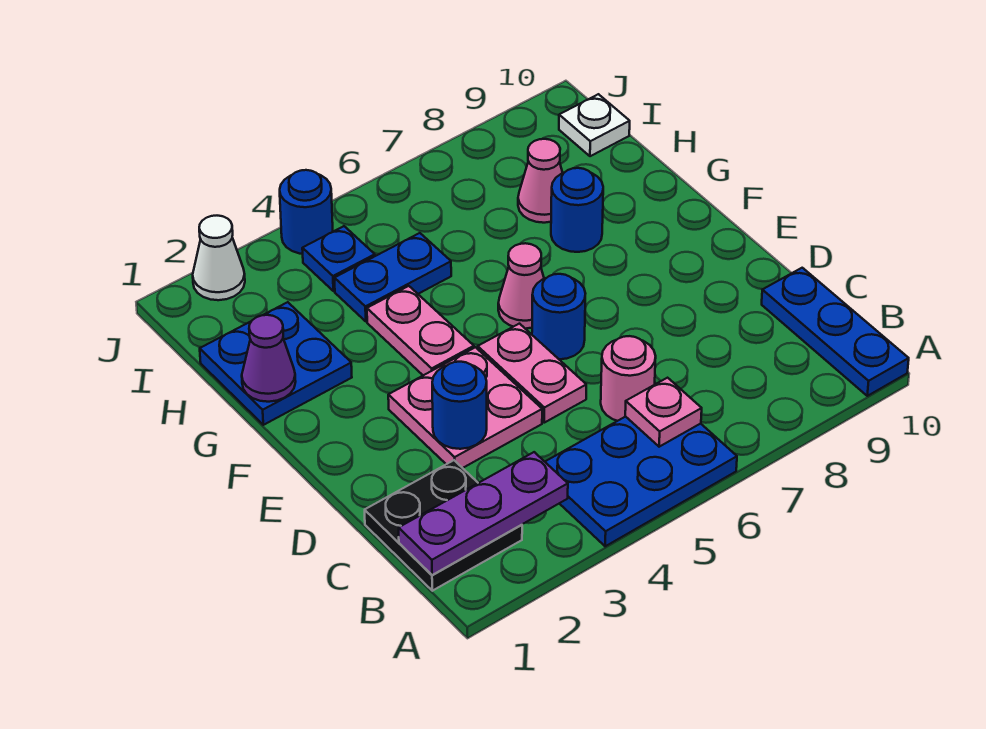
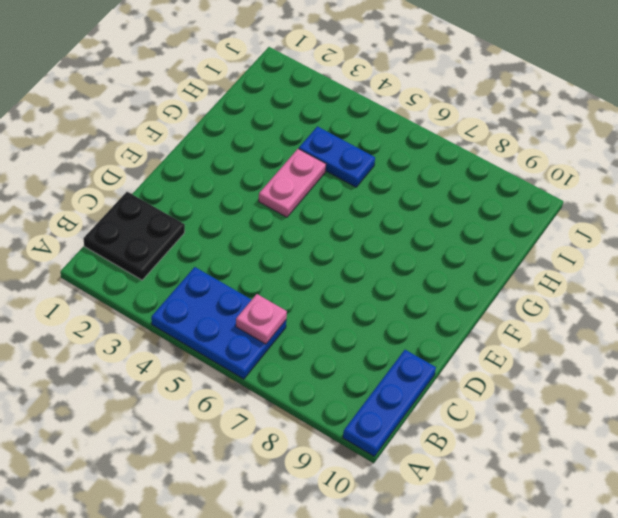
none -> pink 1x1 round brick [601,336,656,421]
none -> pink 2x2 plate [388,347,542,468]
none -> pink 1x2 plate [478,324,586,423]

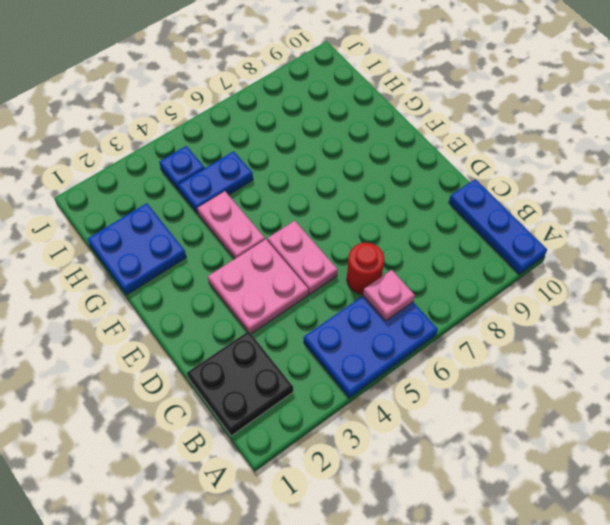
red 1x1 round brick [347,243,384,294] -> pink 1x1 round brick [601,336,656,421]
none -> blue 1x1 round brick [532,274,586,359]
none -> pink 1x1 cone [498,243,544,329]
none -> blue 1x1 round brick [551,168,603,252]

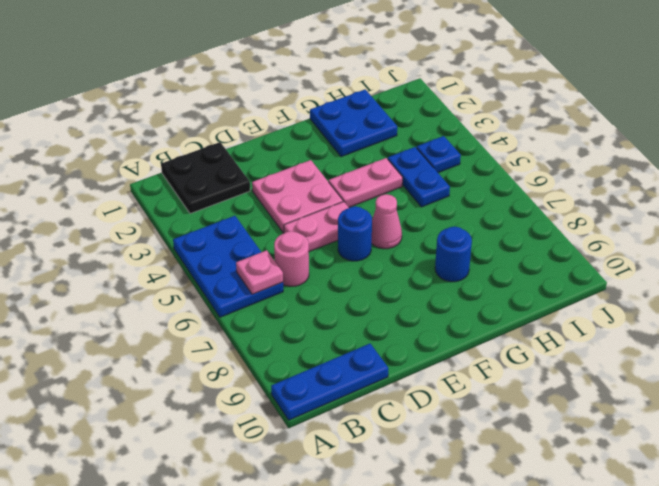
none -> pink 1x1 cone [518,139,562,223]
none -> white 1x1 plate [559,94,630,156]
none -> white 1x1 cone [193,216,245,300]

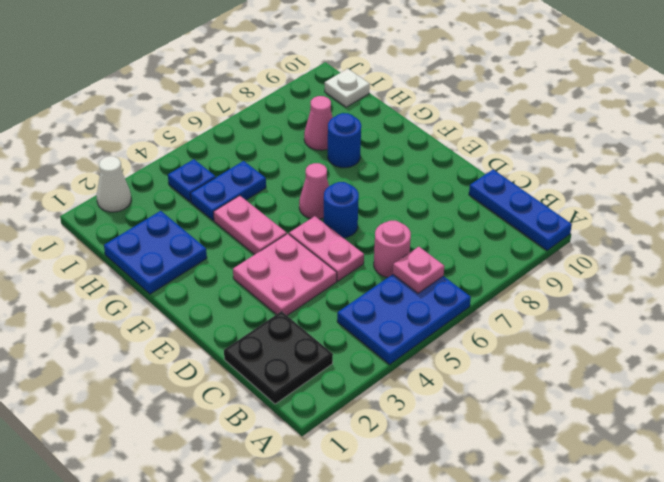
none -> blue 1x1 round brick [280,170,333,254]
none -> purple 1x3 plate [399,452,568,575]
none -> blue 1x1 round brick [432,362,487,449]

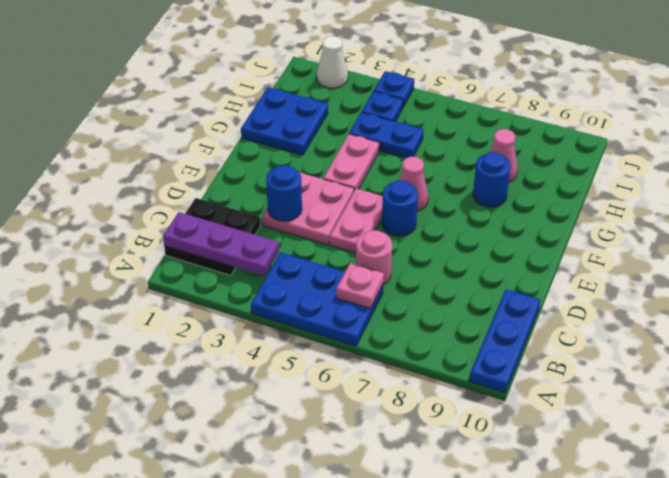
blue 1x1 plate [374,71,414,107] -> blue 1x1 round brick [280,170,333,254]
none -> white 1x1 plate [559,94,630,156]
none -> purple 1x1 cone [242,315,296,402]

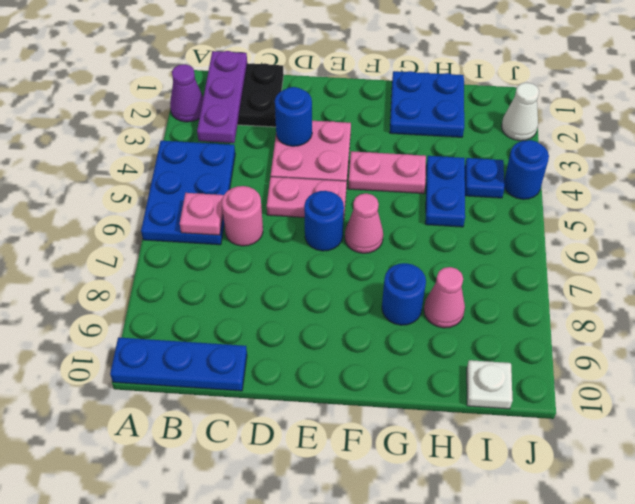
purple 1x1 cone [170,64,203,122] -> purple 1x1 cone moved to [242,315,296,402]

